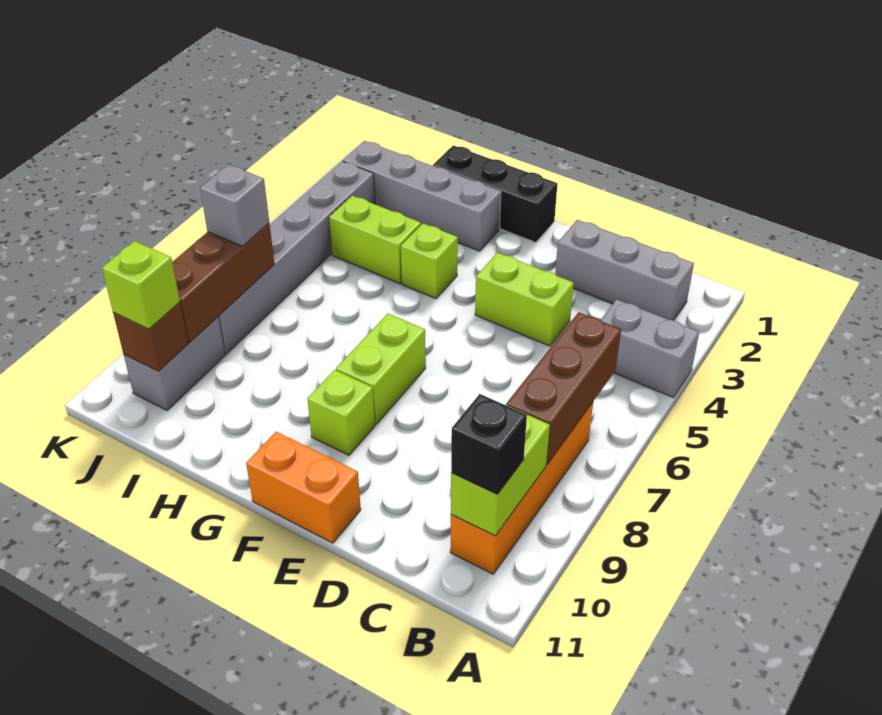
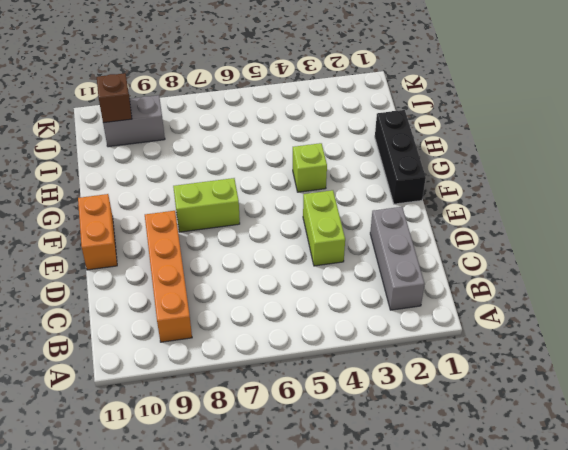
orange 1x4 brick [145,211,192,342] -> orange 1x4 brick turned to [450,403,593,574]
none -> grey 1x2 brick [601,299,699,398]
none -> lime 1x1 brick [307,370,375,455]
none -> grey 1x4 brick [343,141,501,251]

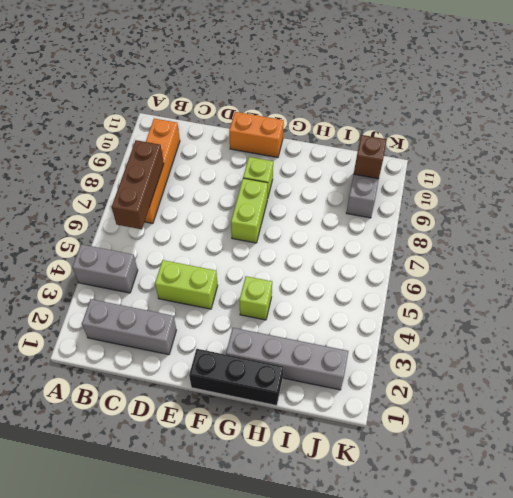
none -> lime 1x2 brick [329,196,421,284]
none -> grey 1x6 brick [218,161,375,354]
none -> lime 1x2 brick [451,405,550,536]

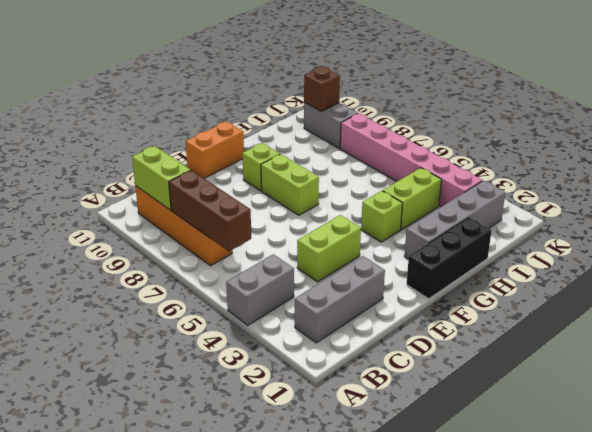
pink 1x6 brick [340,114,482,207] -> grey 1x6 brick [218,161,375,354]
none -> brown 1x3 brick [172,223,274,342]
none -> black 1x1 brick [451,394,527,494]
none -> grey 1x1 brick [200,165,269,246]

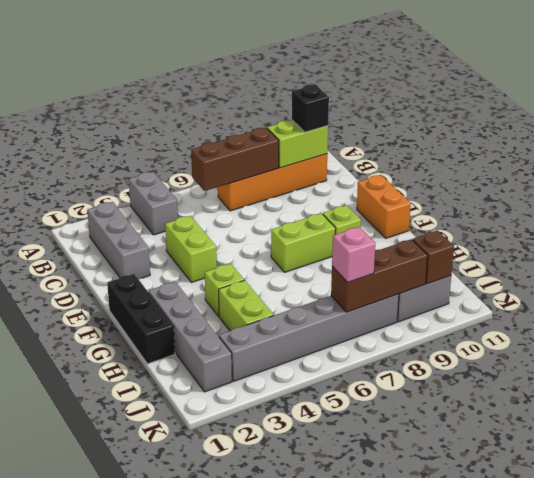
pink 1x1 brick [332,227,375,283] -> grey 1x1 brick [200,165,269,246]
none -> lime 1x1 brick [102,241,180,329]

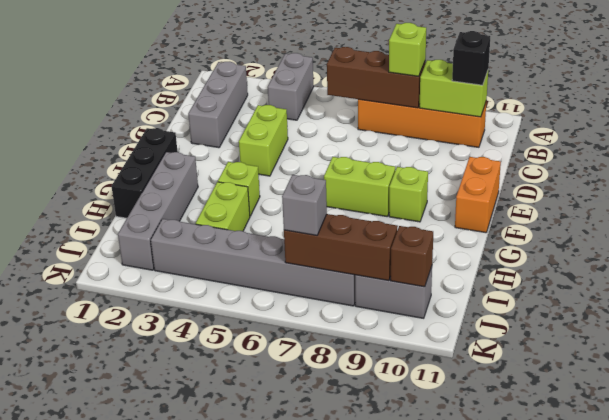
lime 1x1 brick [389,23,426,76] -> lime 1x1 brick moved to [102,241,180,329]

